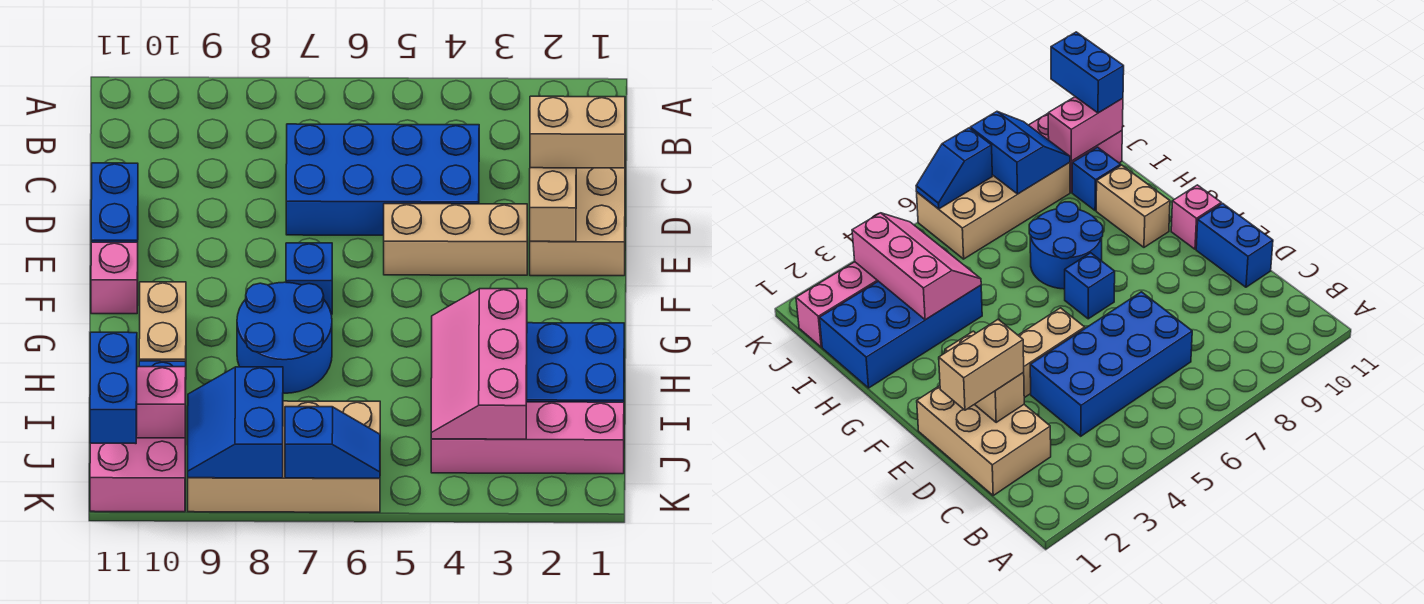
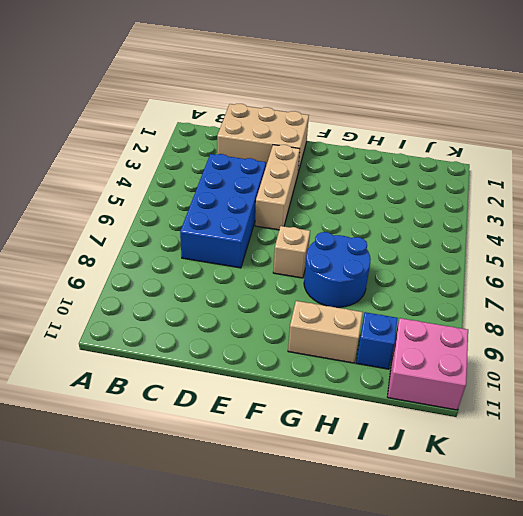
tan 1x1 brick [273,226,310,278] -> blue 1x1 brick [286,243,332,314]
none -> blue 1x2 brick [91,163,138,242]
none -> pink 1x1 brick [91,242,138,314]
none -> blue 2x4 brick [526,323,624,402]

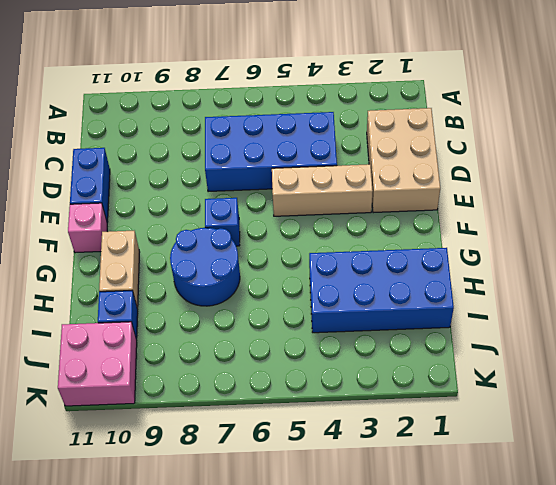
none -> pink 1x4 brick [431,402,624,474]
none -> tan 2x4 brick [188,401,380,512]
none -> tan 1x2 brick [530,168,576,242]

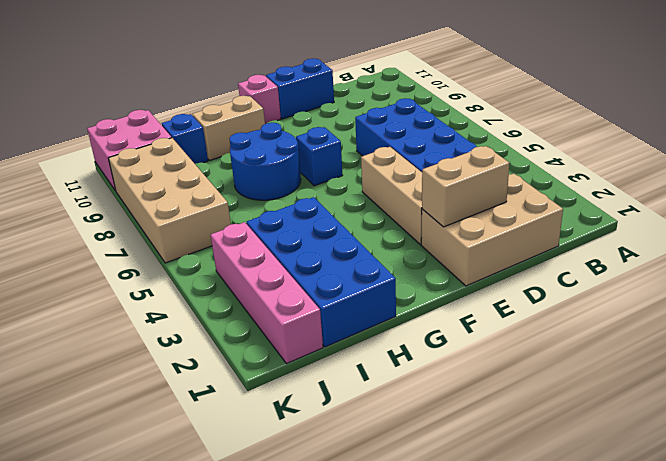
none -> pink 2x3 slope [431,289,527,439]
none -> blue 2x2 slope [188,367,283,478]
none -> pink 1x2 brick [136,367,186,438]

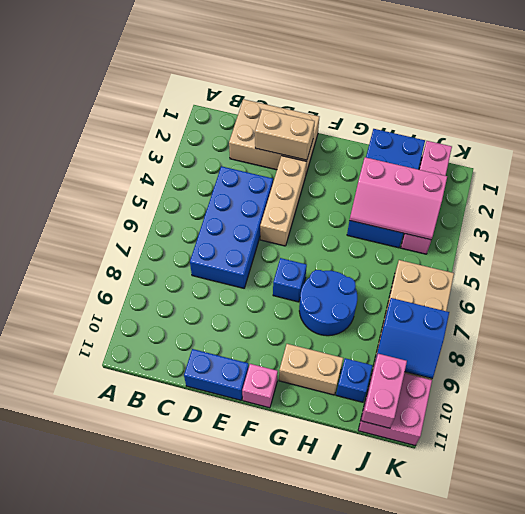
none -> blue 1x2 slope [285,407,380,478]
none -> tan 1x2 brick [530,96,625,168]
none -> blue 1x2 brick [90,332,137,444]

